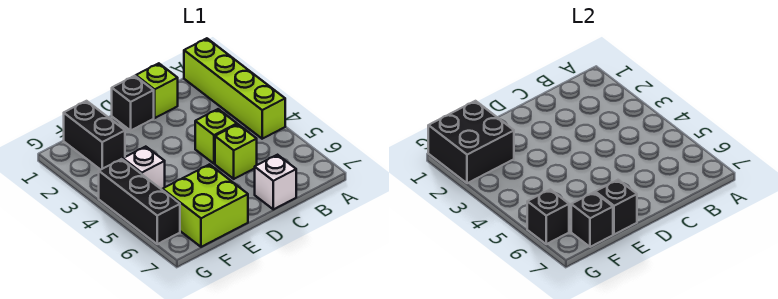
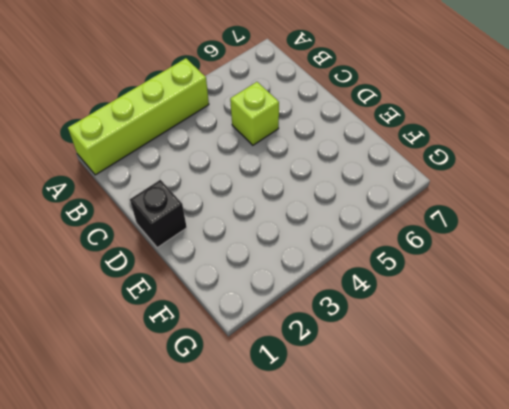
none -> lime 1x1 brick [136,63,178,118]
none -> lime 1x1 brick [195,109,237,164]
none -> white 1x1 brick [255,155,296,209]

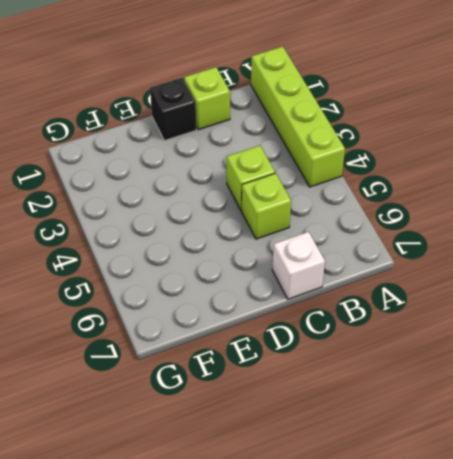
none -> lime 2x2 brick [162,164,248,247]
none -> black 1x2 brick [64,101,125,170]
none -> white 1x1 brick [123,147,165,189]

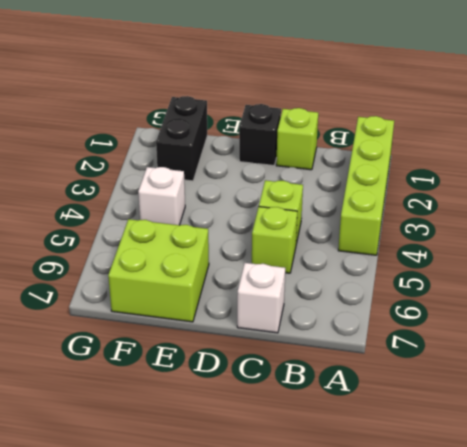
none -> black 1x3 brick [99,159,180,244]
none -> black 1x1 brick [595,180,637,234]
none -> black 2x2 brick [428,101,514,183]

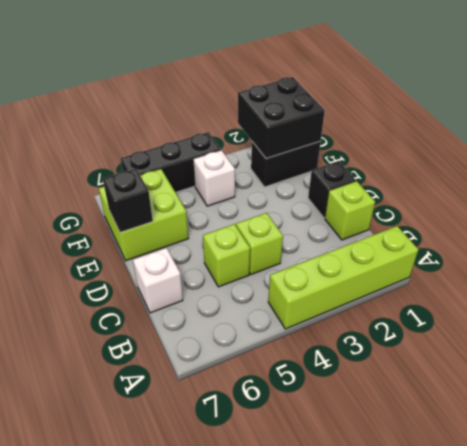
none -> black 1x1 brick [571,192,613,247]
none -> black 1x1 brick [527,189,569,244]

